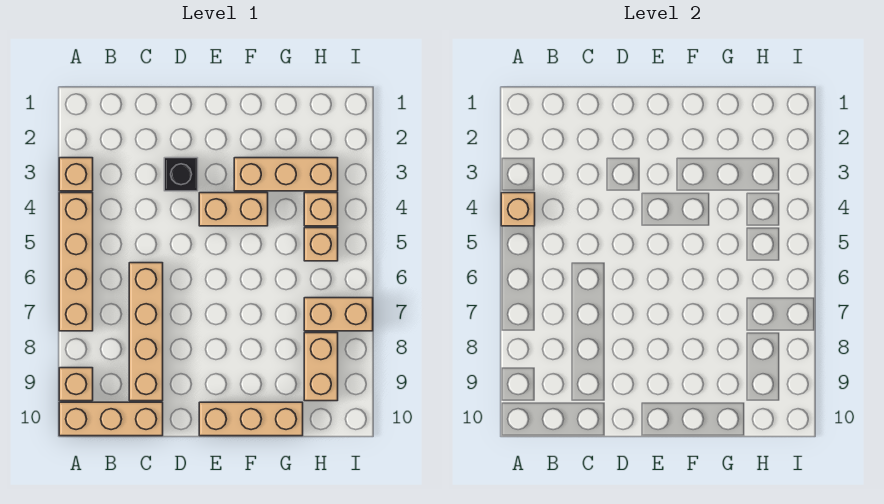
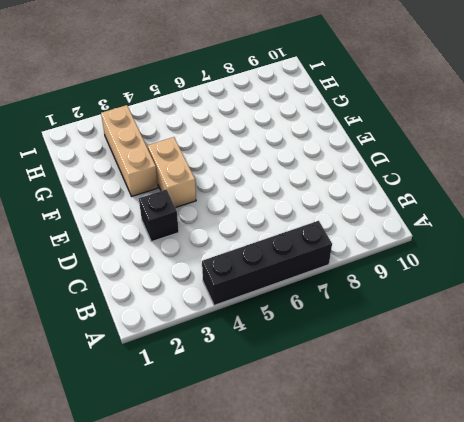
black 1x4 brick [202,221,332,305] -> tan 1x4 brick [59,193,93,331]
none -> tan 1x1 brick [59,158,93,191]
none -> tan 1x1 brick [59,368,93,401]
none -> tan 1x3 brick [59,402,163,436]

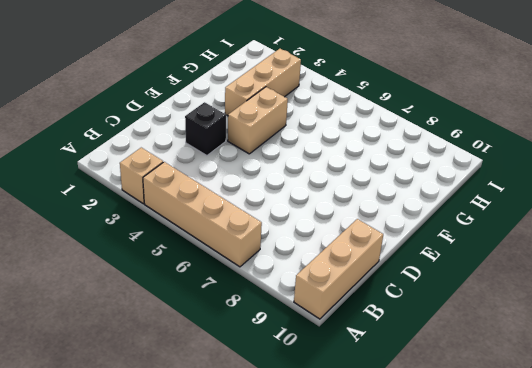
none -> tan 1x1 brick [59,368,93,401]
none -> tan 1x4 brick [129,263,163,401]
none -> tan 1x3 brick [199,402,303,436]

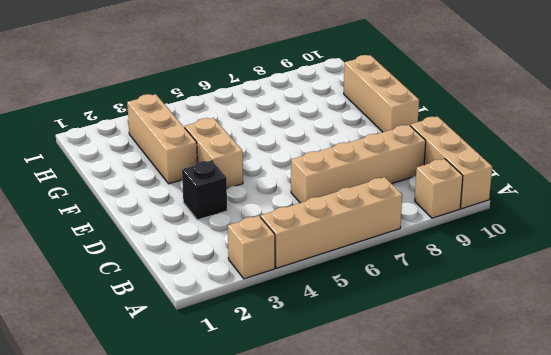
none -> tan 1x1 brick [304,193,338,226]
none -> tan 1x1 brick [304,228,338,261]
none -> tan 1x2 brick [304,298,373,331]

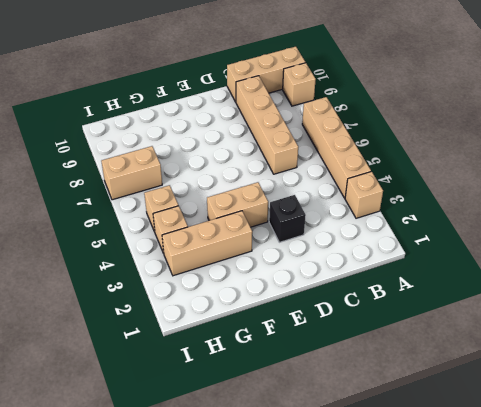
none -> tan 1x3 brick [199,402,303,436]
none -> tan 1x2 brick [304,333,338,401]
none -> tan 1x1 brick [501,193,535,226]

